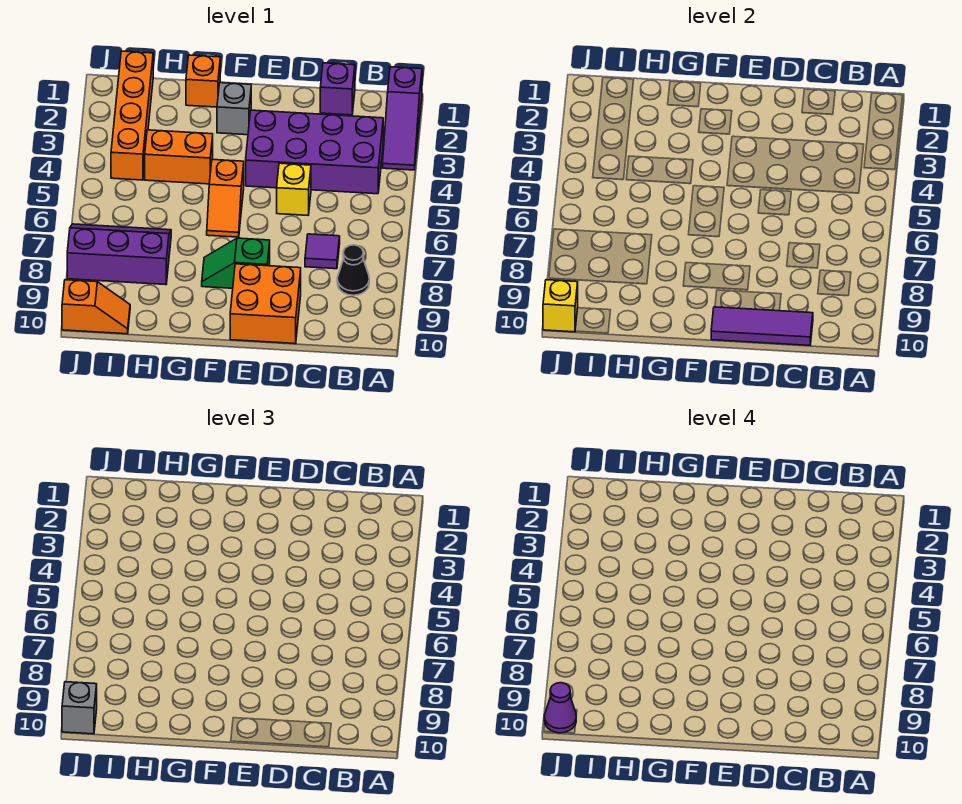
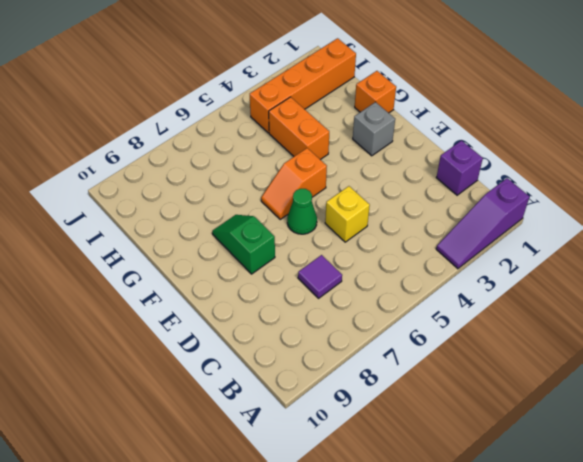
green 1x1 cone [287,189,317,234] -> none
none -> purple 2x4 brick [246,110,383,194]
none -> black 1x1 cone [337,245,369,295]
none -> orange 2x2 brick [230,264,301,344]

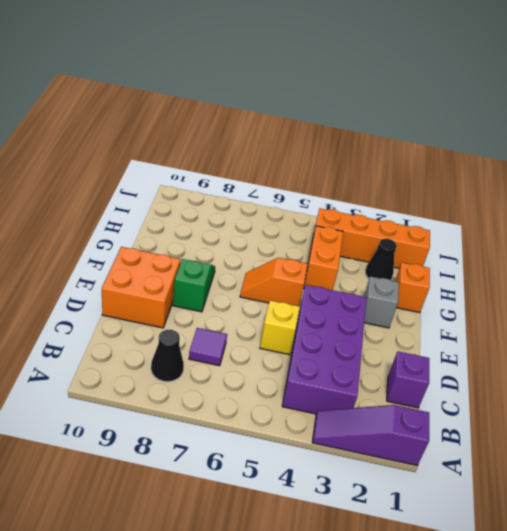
black 1x1 cone [365,239,397,280] -> none
none -> purple 2x3 slope [67,224,171,285]
none -> orange 1x2 slope [62,280,130,334]
none -> purple 1x3 tile [711,307,813,345]

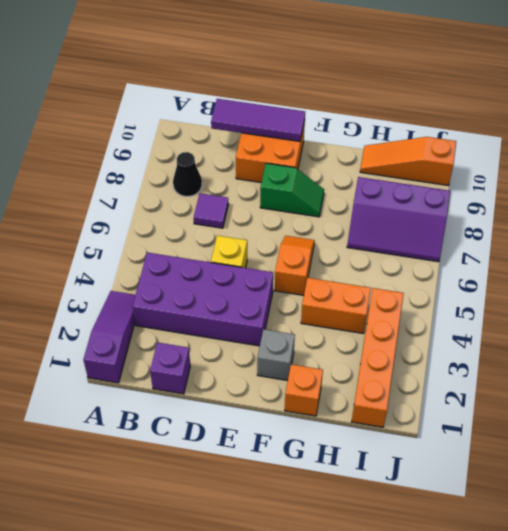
orange 1x3 slope [360,137,456,185] -> orange 1x2 slope [62,280,130,334]
none -> yellow 1x1 brick [543,280,578,332]
none -> grey 1x1 brick [62,682,97,734]
none -> purple 1x1 cone [544,683,576,733]

